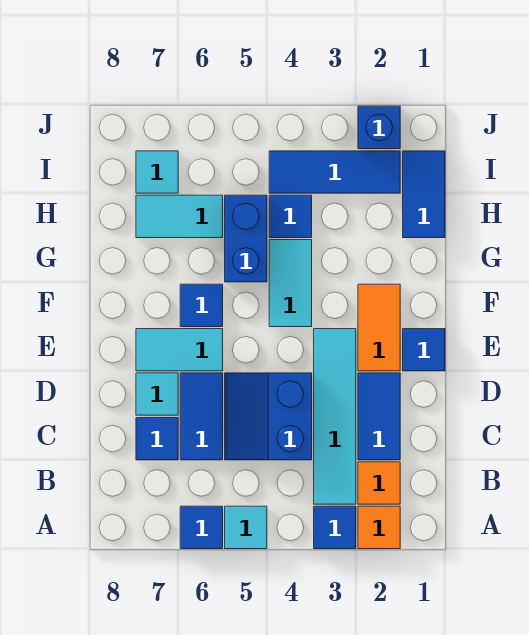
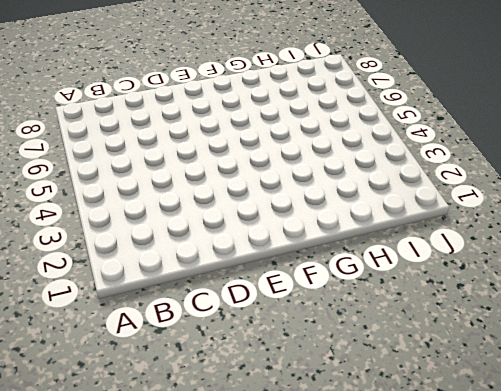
none -> orange 1x1 tile [358,506,400,549]
none -> blue 1x1 tile [314,506,356,549]
none -> cyan 1x1 tile [225,506,267,549]

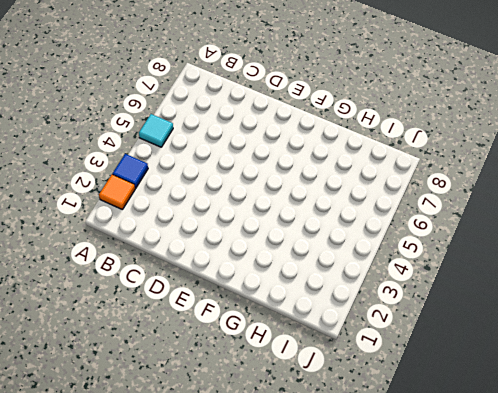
none -> blue 1x1 tile [180,506,223,549]
none -> orange 1x1 tile [358,462,400,504]
none -> cyan 1x4 tile [314,329,356,504]

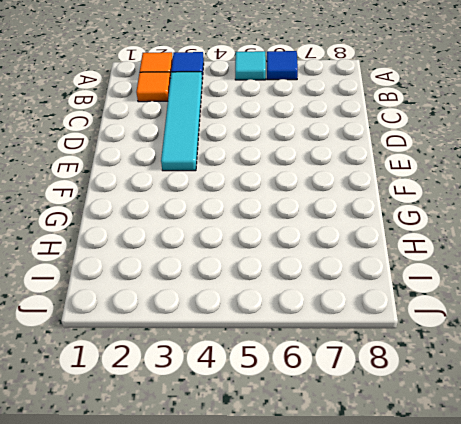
none -> blue 1x2 tile [358,373,400,460]
none -> blue 2x2 slope [225,373,312,460]
none -> blue 1x2 tile [180,373,223,460]

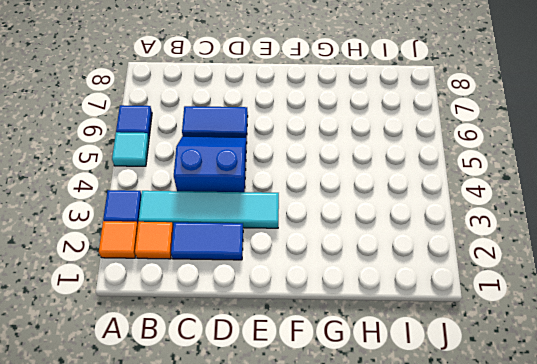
none -> blue 1x1 tile [136,418,178,460]
none -> cyan 1x1 tile [136,373,178,415]
none -> blue 1x1 tile [403,329,445,371]

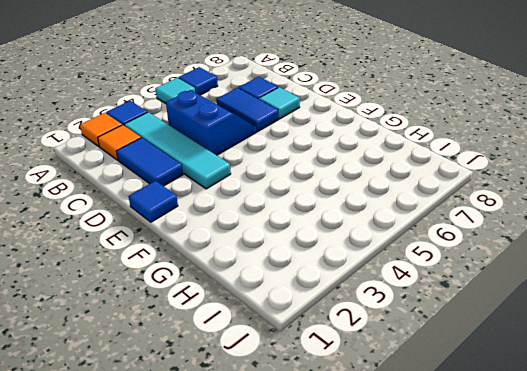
none -> orange 1x2 tile [358,284,400,371]
none -> cyan 1x2 tile [136,329,223,371]
none -> cyan 1x2 tile [269,240,312,327]

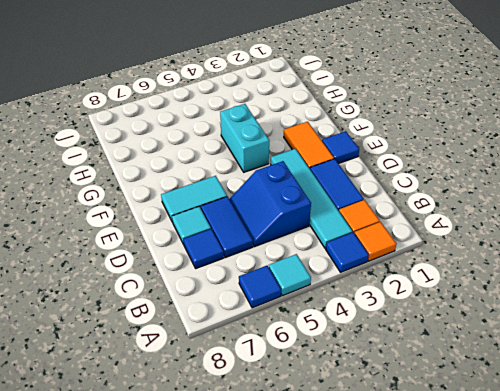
cyan 1x2 brick [220,104,269,172] -> cyan 1x2 tile [269,240,312,327]
none -> blue 1x1 tile [180,284,223,327]
none -> blue 1x2 brick [225,195,267,282]
none -> blue 1x2 tile [403,151,445,238]

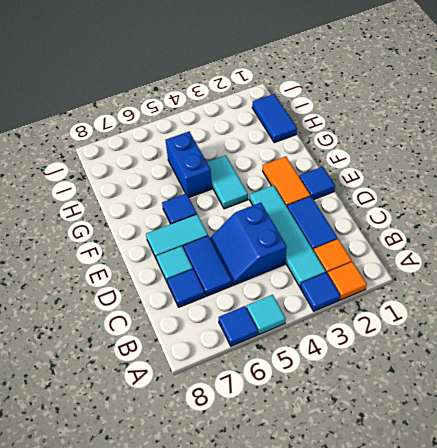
none -> blue 1x1 tile [269,195,312,238]
none -> cyan 1x2 tile [136,195,223,238]
none -> blue 1x3 tile [269,151,400,193]

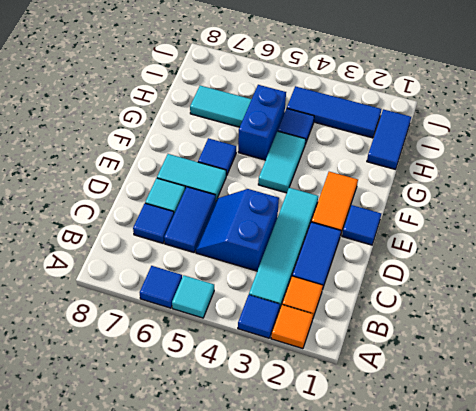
none -> cyan 1x1 tile [136,151,178,193]
none -> blue 1x1 brick [358,106,400,149]

